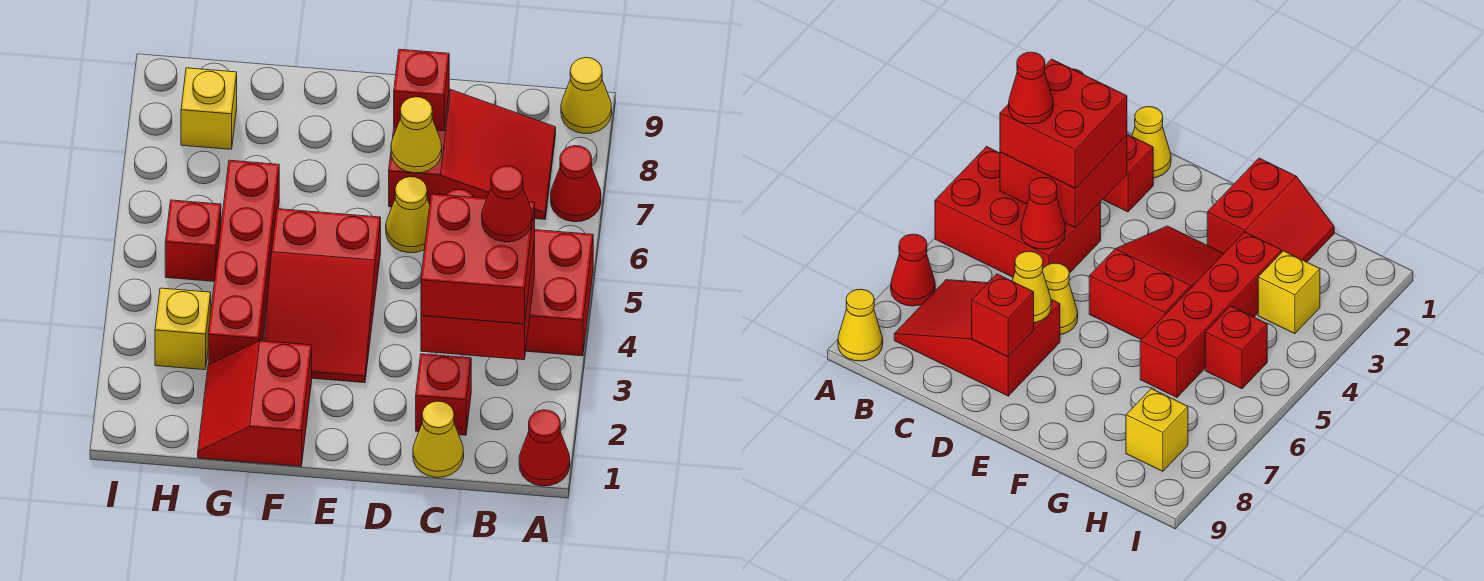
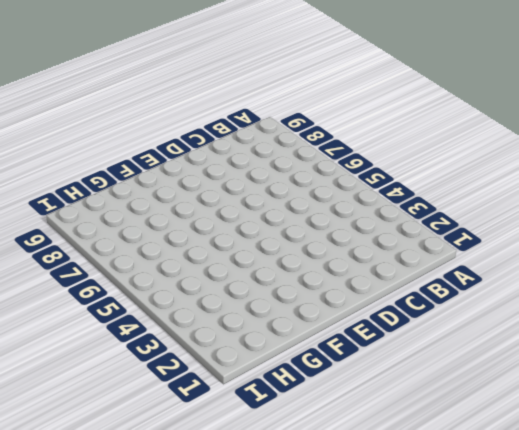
none -> red 1x1 cone [519,410,570,486]
none -> red 2x3 brick [526,230,593,356]
none -> red 1x1 cone [551,146,601,222]

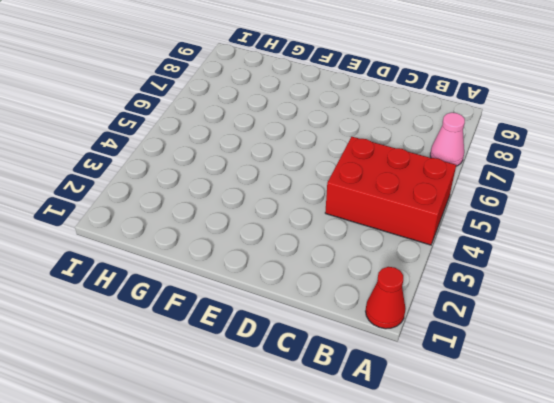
pink 1x1 cone [430,113,465,166] -> red 1x1 cone [551,146,601,222]
none -> yellow 1x1 cone [561,58,612,134]
none -> red 2x3 slope [389,89,556,219]
none -> yellow 1x1 cone [413,401,464,477]

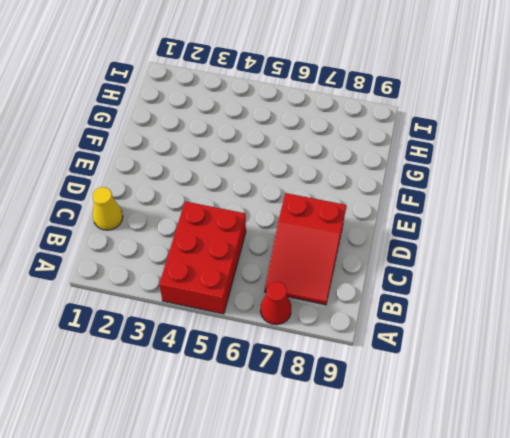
none -> red 1x1 cone [519,410,570,486]
none -> yellow 1x1 cone [561,58,612,134]
none -> red 1x1 brick [416,354,471,435]

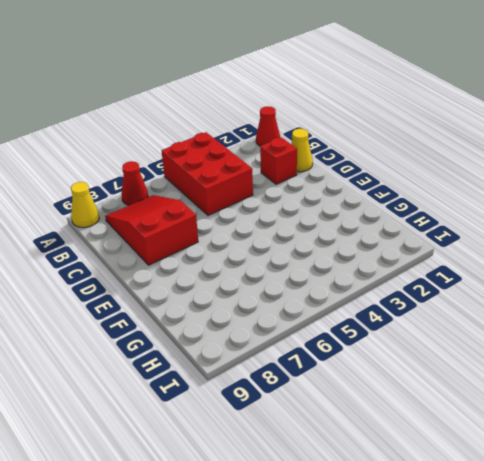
none -> yellow 1x1 cone [386,177,430,253]
none -> red 2x3 slope [264,209,381,383]
none -> red 2x2 slope [198,341,312,466]

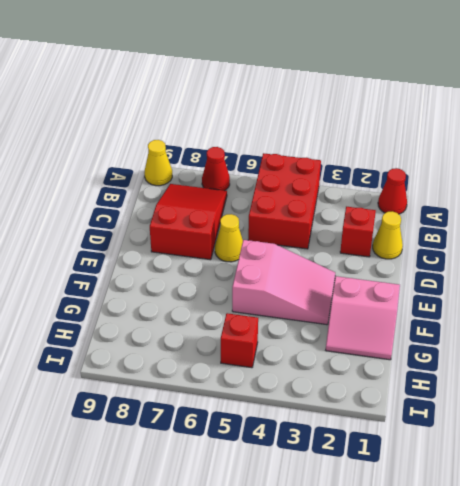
pink 2x3 slope [232,240,335,325] -> red 2x3 slope [264,209,381,383]
pink 2x2 slope [326,276,400,360] -> red 2x2 slope [198,341,312,466]
none -> red 1x4 brick [208,160,279,365]
none -> yellow 1x1 brick [155,288,211,370]
none -> yellow 1x1 brick [181,68,237,149]

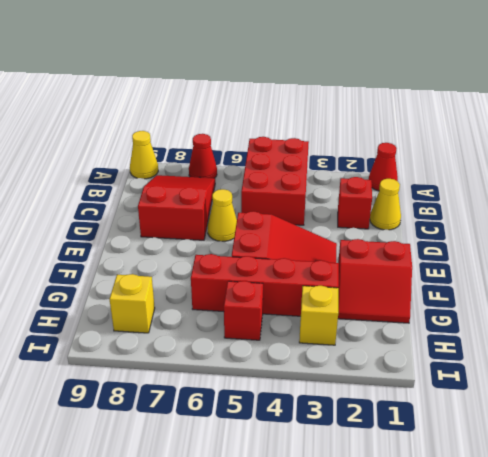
none -> red 2x2 brick [421,241,535,360]
none -> red 1x1 cone [1021,178,1065,249]
none -> yellow 1x1 cone [391,97,442,173]

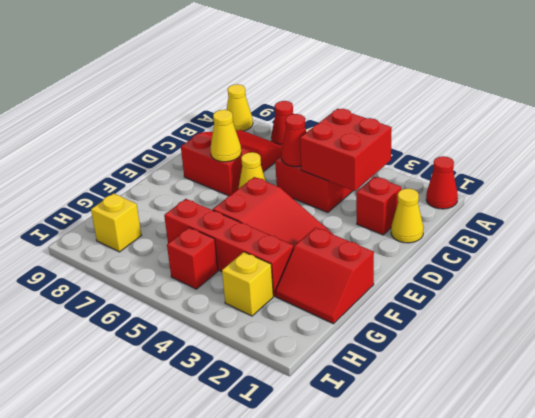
none -> red 1x1 brick [394,49,449,131]
none -> red 2x2 brick [421,194,535,324]
none -> red 1x1 cone [482,166,532,242]

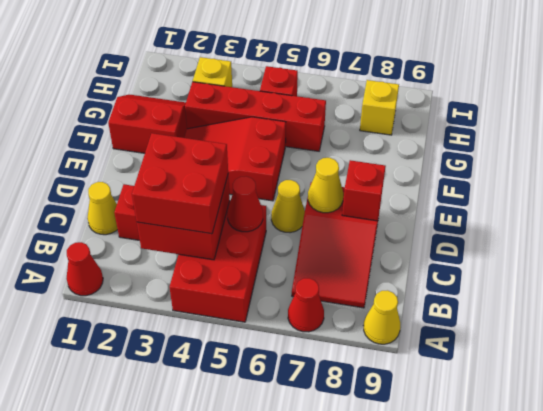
none -> red 1x1 cone [482,166,532,242]

